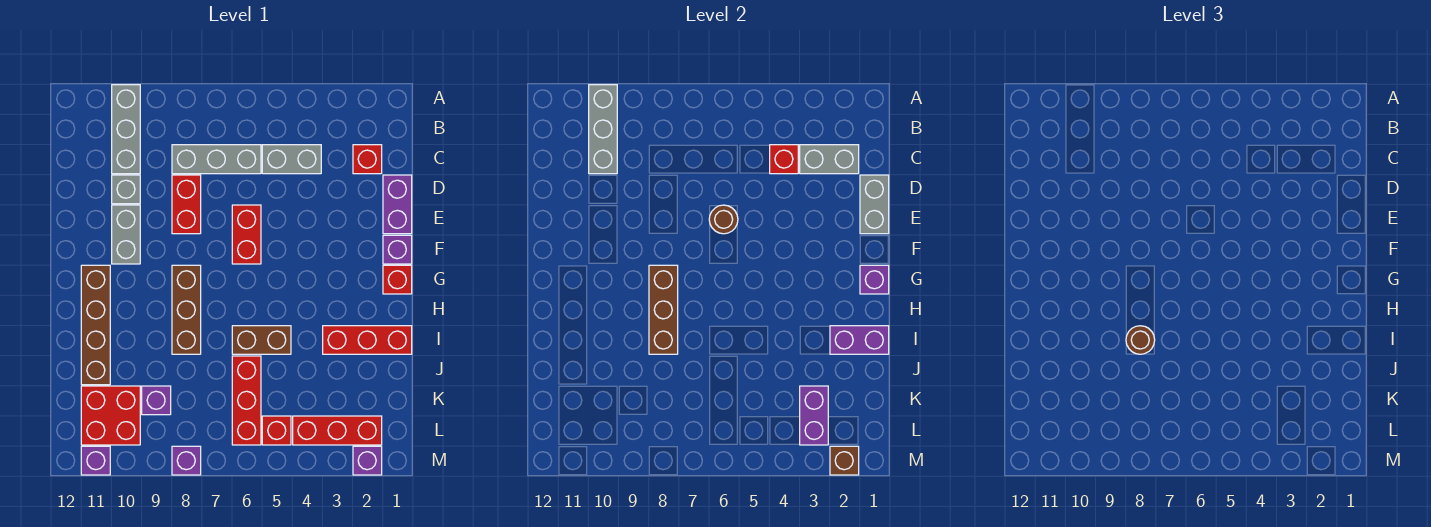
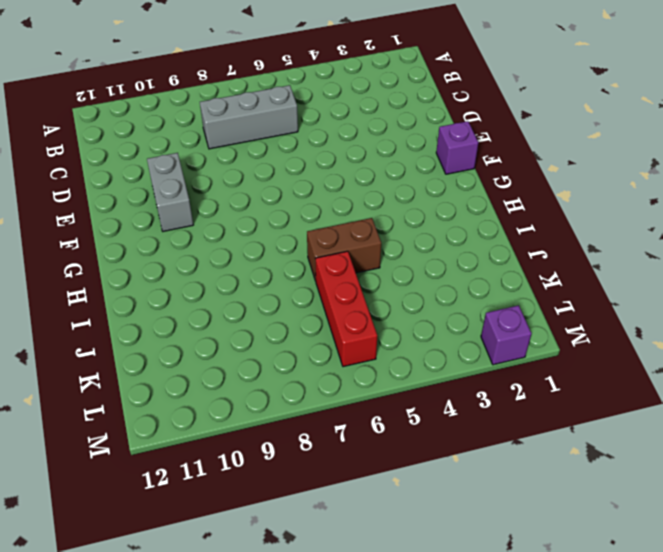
none -> grey 1x3 brick [112,85,140,174]
none -> red 1x1 brick [353,145,382,174]
none -> grey 1x2 brick [262,145,321,174]
none -> purple 1x2 brick [383,175,412,234]

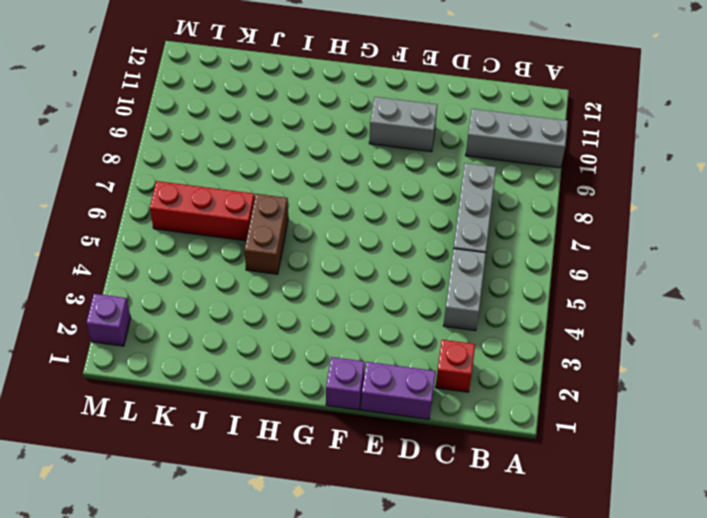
none -> red 1x2 brick [172,175,201,234]
none -> grey 1x1 brick [112,175,140,204]
none -> red 1x2 brick [232,205,261,264]
none -> red 1x1 brick [383,265,412,294]

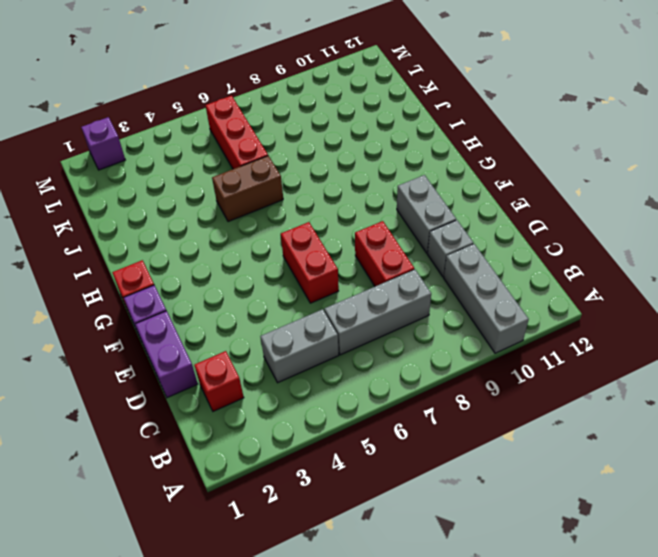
none -> brown 1x3 brick [172,265,201,354]
none -> brown 1x4 brick [81,265,110,385]
none -> red 1x3 brick [323,326,412,354]
none -> purple 1x1 brick [142,386,171,415]

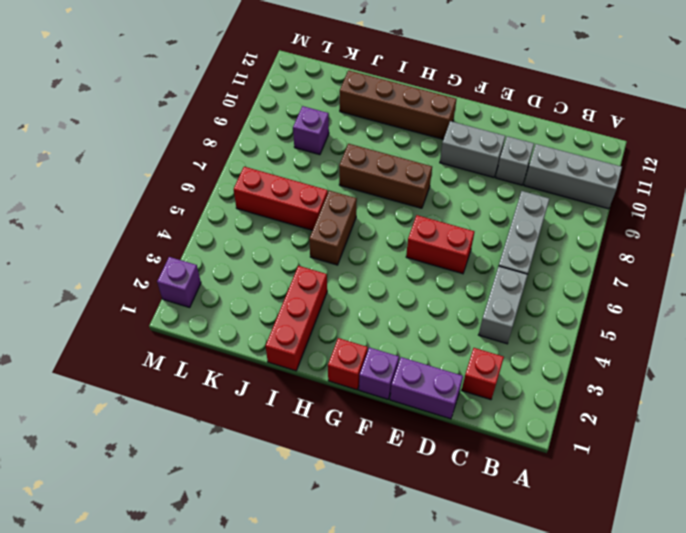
none -> red 1x2 brick [172,175,201,234]
none -> red 2x2 brick [81,386,140,445]
none -> red 1x3 brick [293,416,382,445]
none -> red 1x1 brick [262,416,291,445]

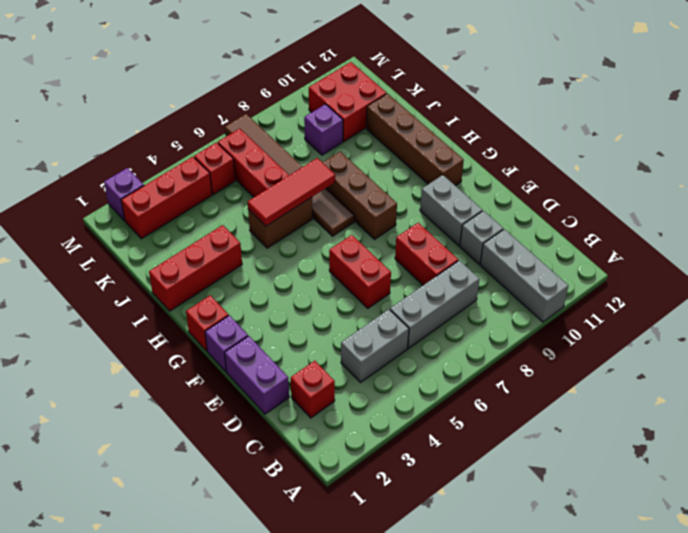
brown 1x6 tile [225,114,354,236] -> none
red 1x3 tile [248,158,335,226] -> none
none -> purple 1x1 brick [172,446,201,475]
none -> purple 1x1 brick [81,446,110,475]
none -> grey 1x3 brick [589,85,617,174]
none -> grey 1x2 brick [800,145,859,174]

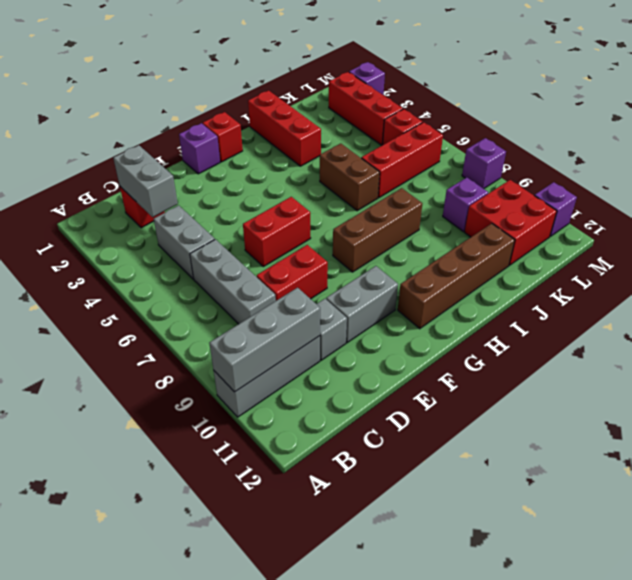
none -> purple 1x2 brick [383,175,412,234]
none -> red 1x1 brick [770,145,798,174]
none -> grey 1x2 brick [860,175,889,234]
none -> brown 1x1 round brick [709,205,738,234]

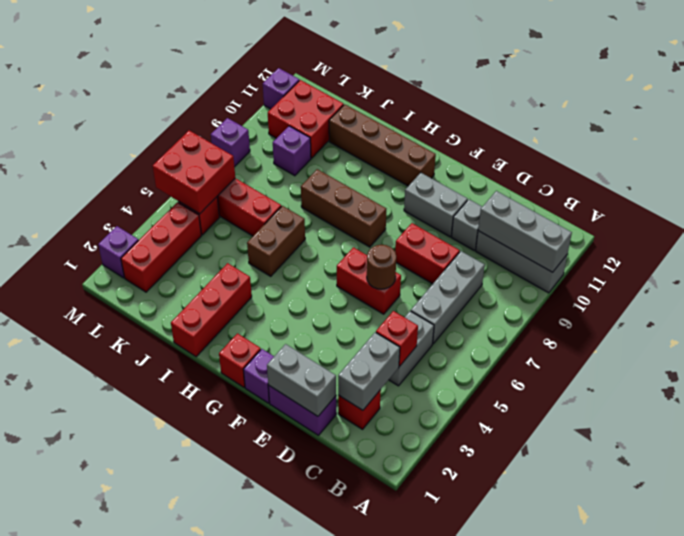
red 2x2 brick [153,130,235,214] -> none
none -> purple 1x1 brick [860,265,889,294]
none -> brown 1x3 brick [649,265,678,354]
none -> purple 1x2 brick [830,326,889,354]
none -> purple 1x2 brick [800,386,828,445]

